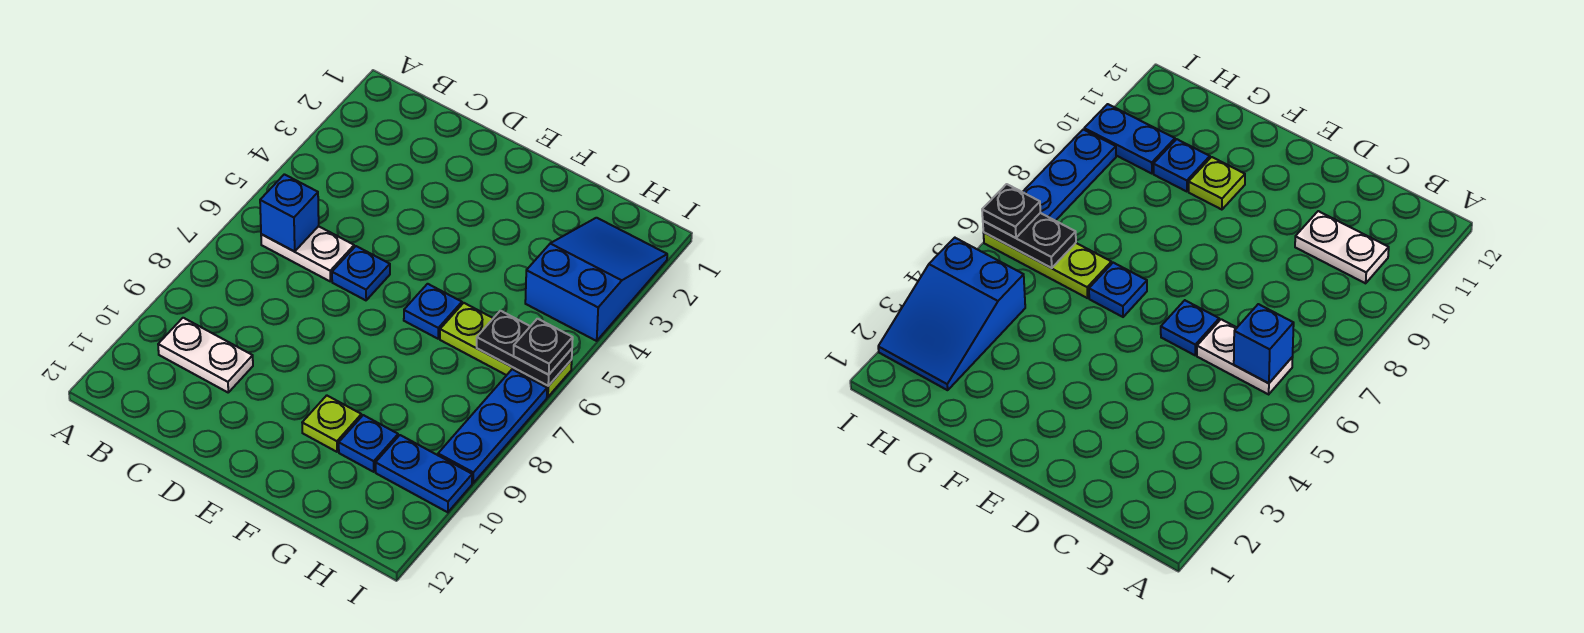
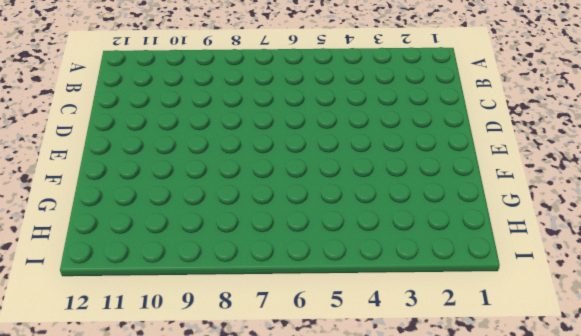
none -> white 1x2 plate [261,226,354,281]
none -> white 1x2 plate [158,318,253,392]
none -> blue 1x1 plate [332,246,390,300]

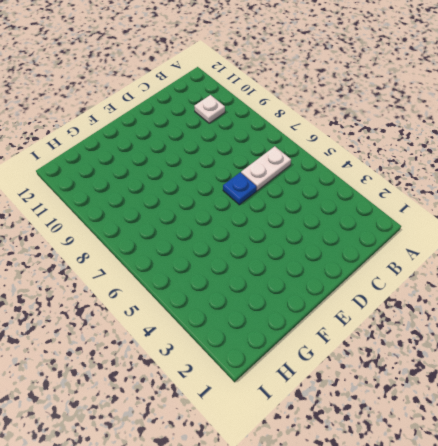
white 1x1 plate [194,95,225,123] -> white 1x2 plate [158,318,253,392]
none -> blue 1x1 plate [404,284,462,339]
none -> lime 1x1 plate [302,395,361,452]
none -> lime 1x3 plate [440,303,572,397]

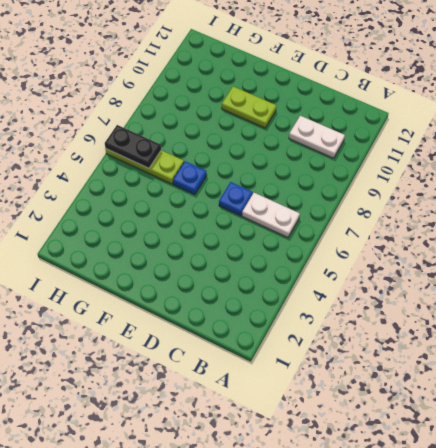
lime 1x2 plate [222,87,276,128] -> lime 1x1 plate [302,395,361,452]
none -> blue 1x1 plate [339,415,398,472]
none -> blue 2x3 slope [525,218,667,341]
none -> blue 1x2 plate [376,435,472,512]

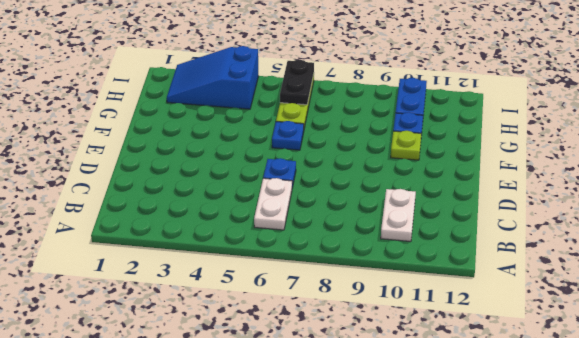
none -> blue 1x3 plate [438,369,547,483]
none -> blue 1x1 brick [260,174,319,252]
none -> black 1x1 plate [514,319,573,375]

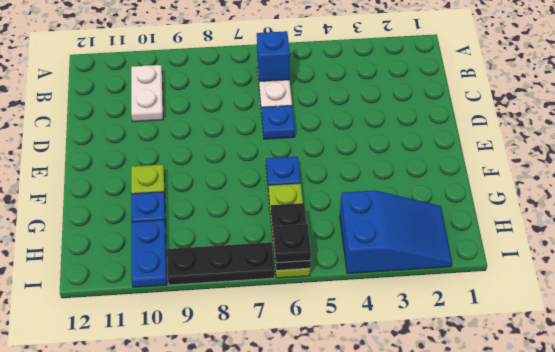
black 1x3 plate [167,242,274,285] -> blue 1x3 plate [438,369,547,483]

